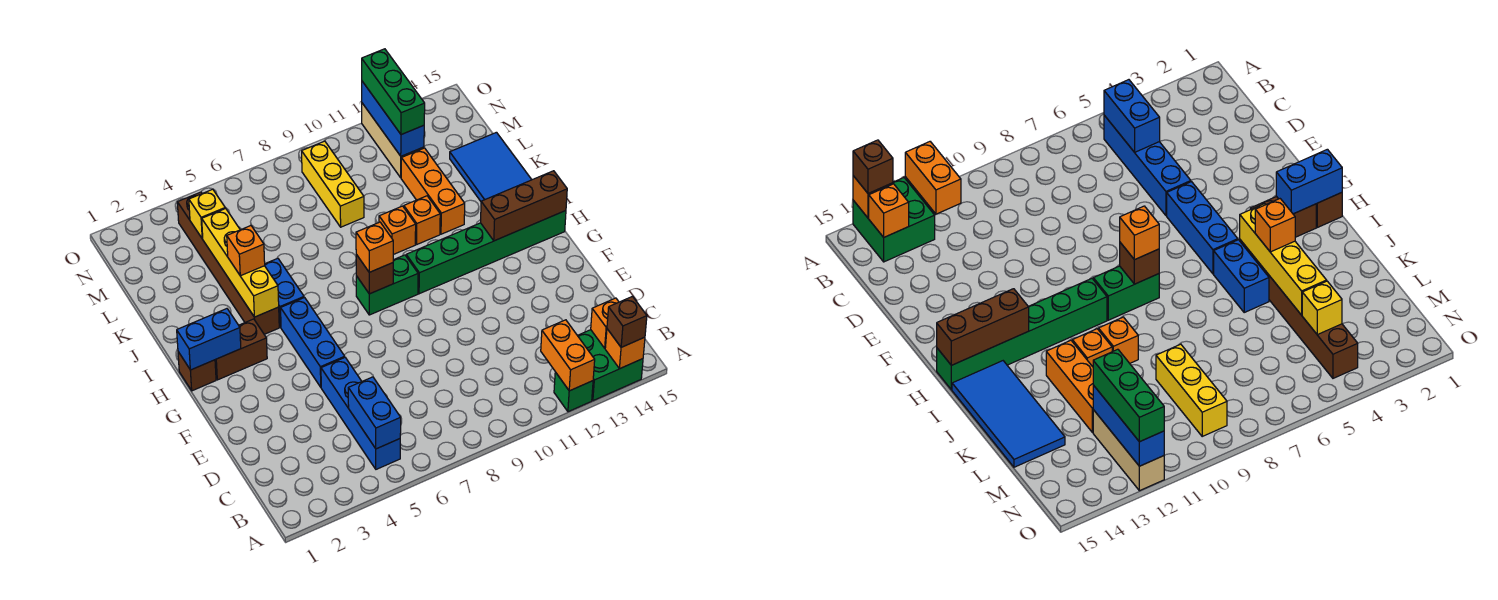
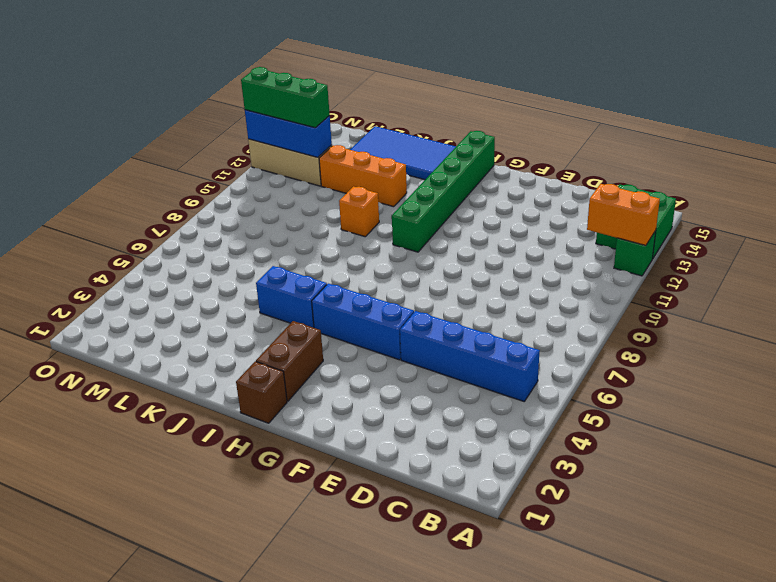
none -> green 1x2 brick [356,255,418,315]
none -> brown 1x6 brick [177,192,279,334]
none -> orange 1x1 brick [404,196,440,244]
none -> yellow 1x3 brick [302,141,364,227]

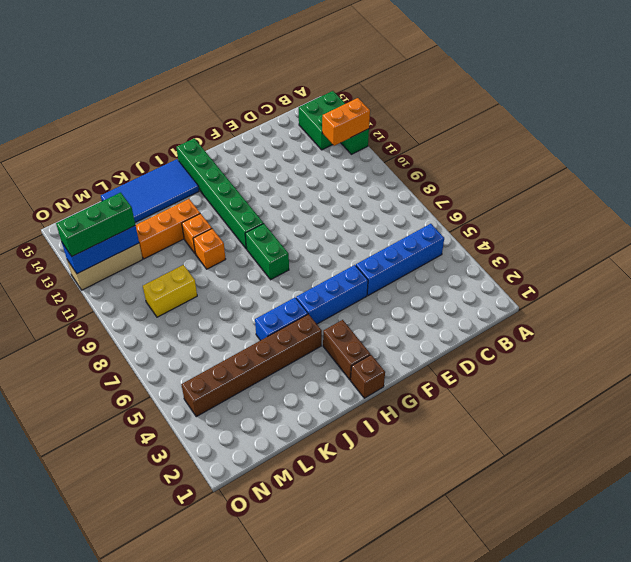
yellow 1x2 brick [143,265,197,317] -> yellow 1x3 brick [302,141,364,227]
none -> orange 1x1 brick [605,329,645,369]
none -> blue 1x2 brick [348,377,401,449]
none -> orange 1x1 brick [591,298,619,348]
none -> blue 1x2 brick [177,309,241,370]

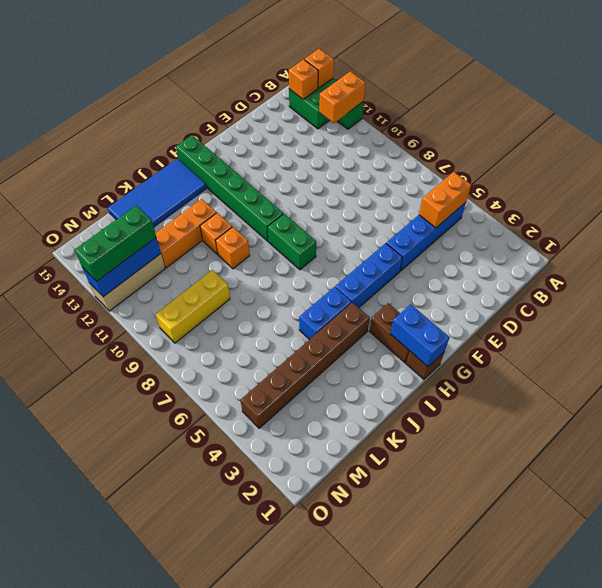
orange 1x2 brick [419,172,471,228] -> blue 1x2 brick [348,377,401,449]
none -> brown 1x1 brick [356,255,393,294]
none -> brown 1x3 brick [481,171,567,241]
none -> yellow 1x4 brick [202,208,279,317]
none -> yellow 1x1 brick [189,189,225,238]

